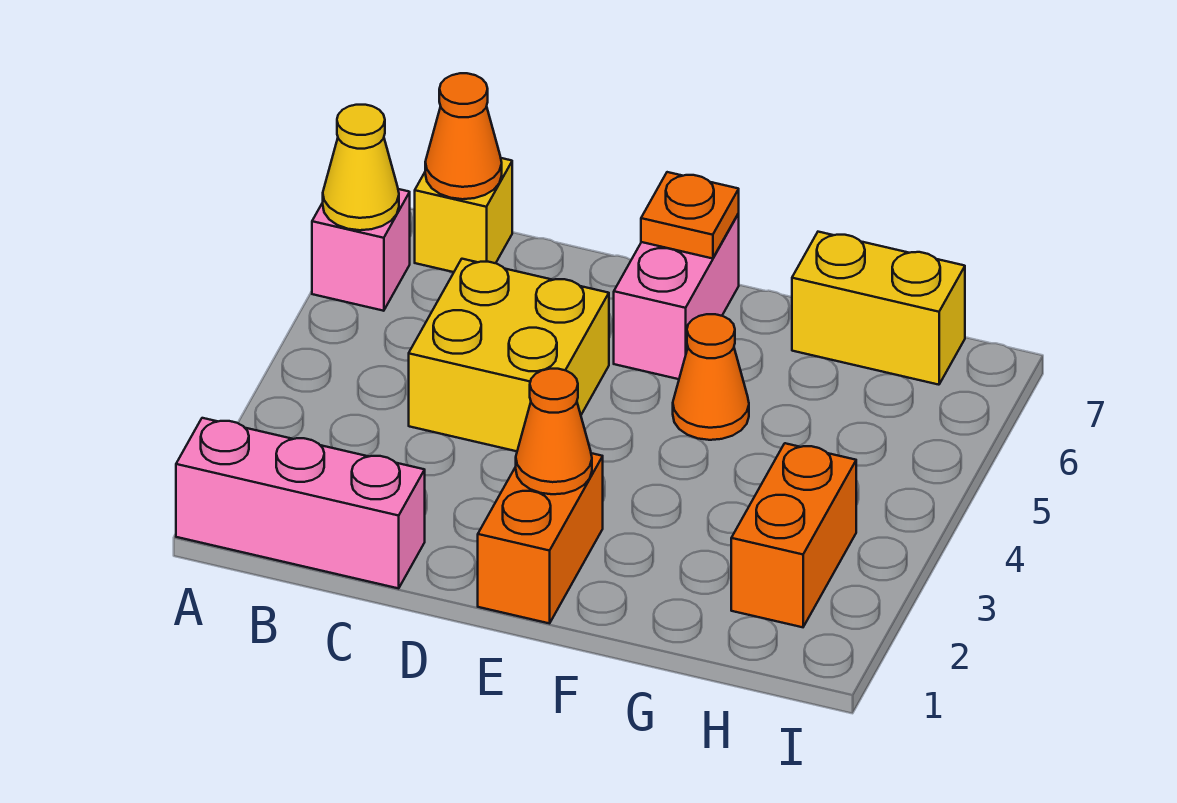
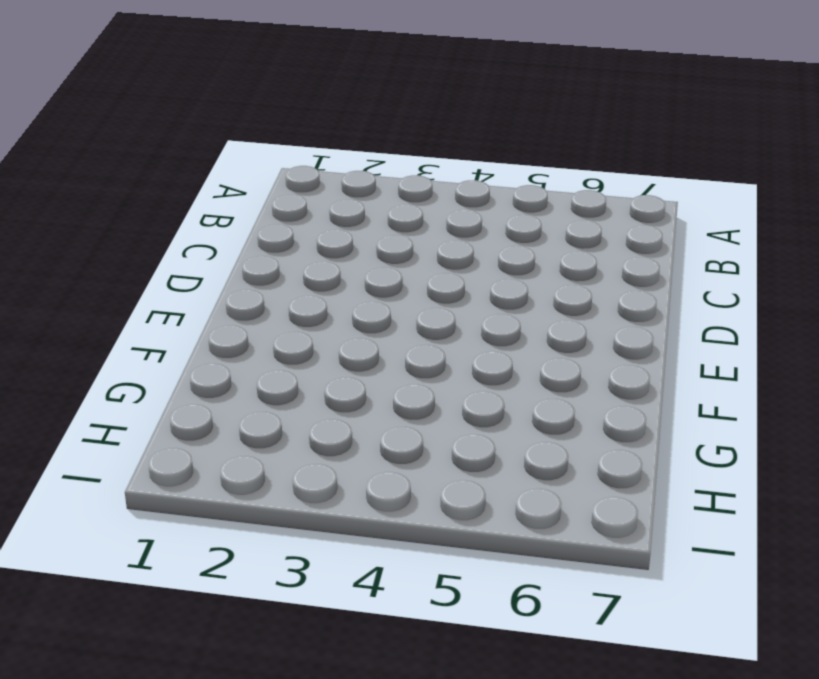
none -> pink 1x3 brick [176,418,425,588]
none -> pink 1x1 brick [312,189,410,311]
none -> yellow 1x1 brick [415,158,512,272]

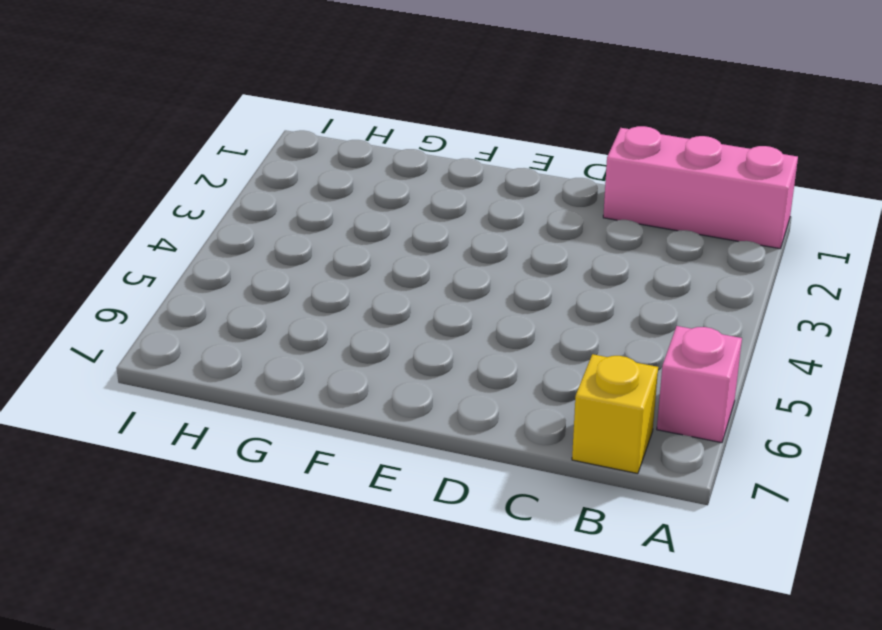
none -> yellow 2x2 brick [409,259,609,451]
none -> orange 1x2 brick [478,453,603,623]
none -> pink 1x2 brick [614,213,739,379]

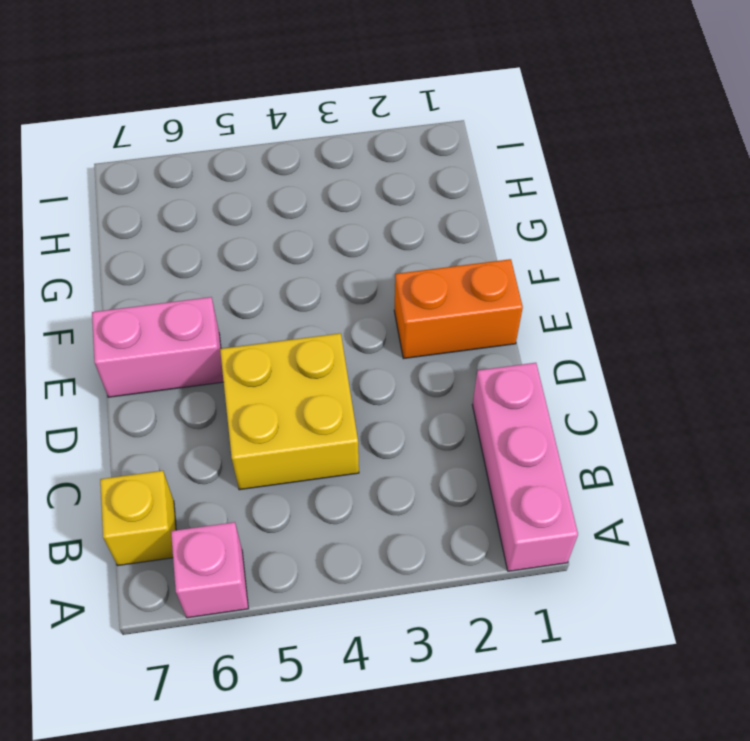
none -> orange 1x1 cone [673,314,749,440]
none -> yellow 1x2 brick [792,232,965,385]
none -> orange 1x2 brick [731,443,856,627]

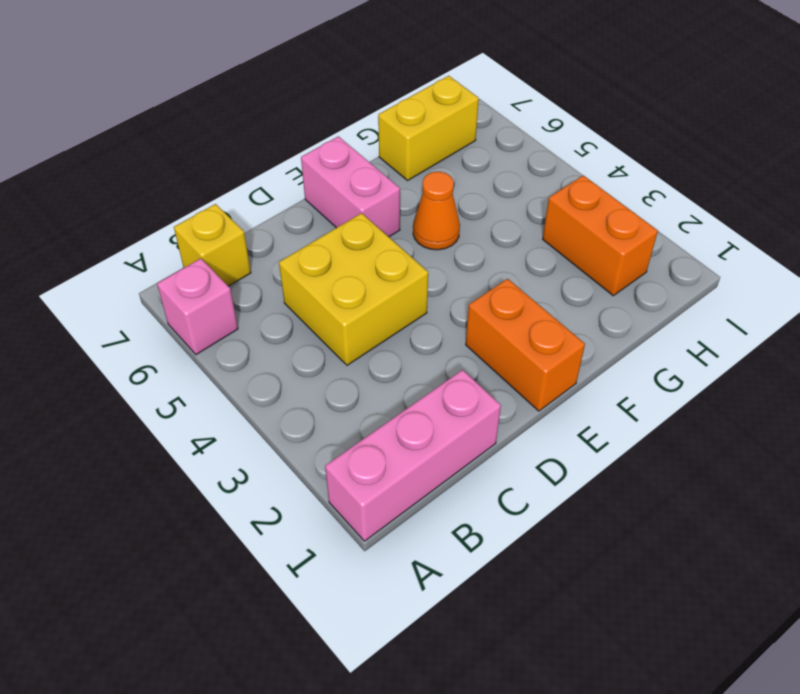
none -> yellow 1x1 cone [323,105,399,230]
none -> orange 1x1 cone [425,73,502,199]
none -> orange 1x1 cone [516,369,592,494]

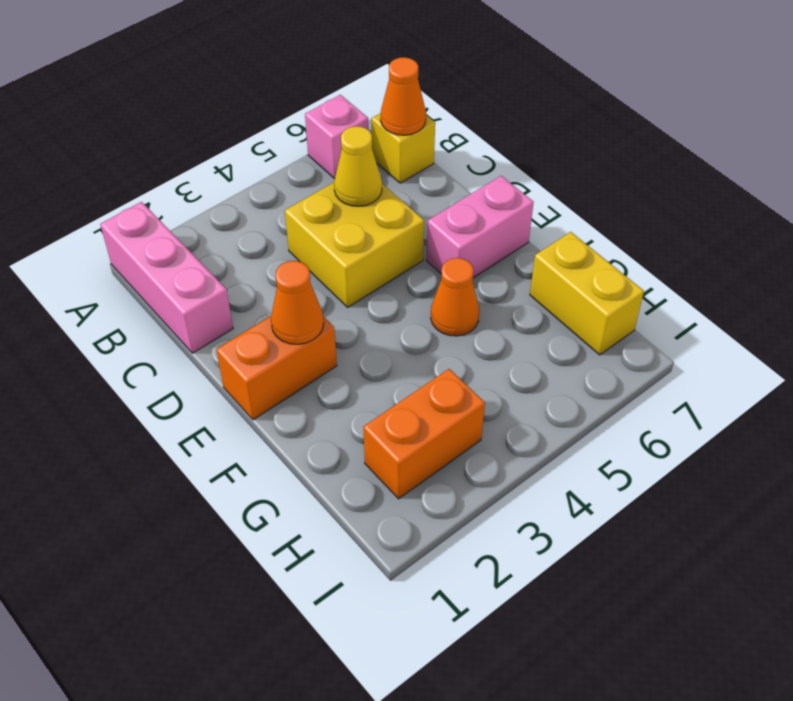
yellow 1x1 cone [334,126,382,206] -> yellow 1x1 cone moved to [323,105,399,230]
none -> orange 1x1 plate [641,172,739,259]

